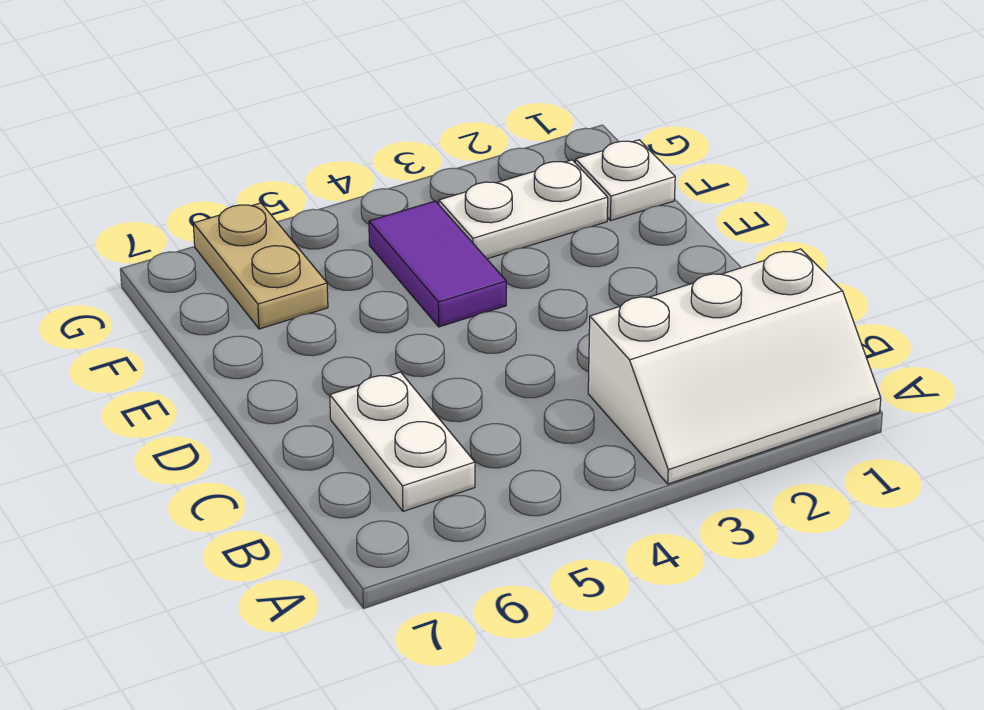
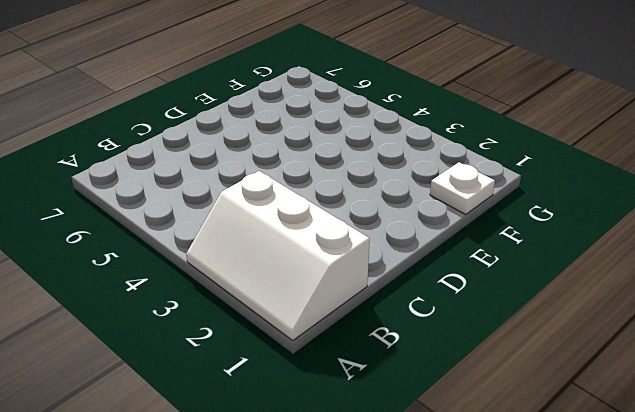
none -> white 1x2 plate [330,372,475,511]
none -> purple 1x2 tile [369,201,506,327]

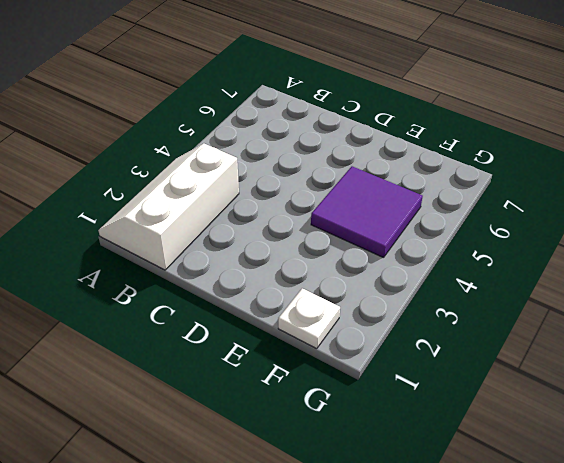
purple 2x2 tile [311,166,423,258] -> purple 1x2 tile [369,201,506,327]
none -> white 1x2 plate [330,372,475,511]
none -> white 1x2 plate [439,160,608,259]

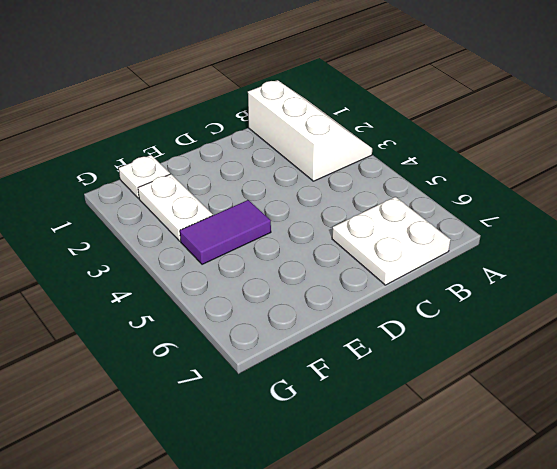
white 2x2 plate [332,197,450,285] -> white 1x2 plate [330,372,475,511]
none -> tan 1x2 plate [193,203,328,329]

